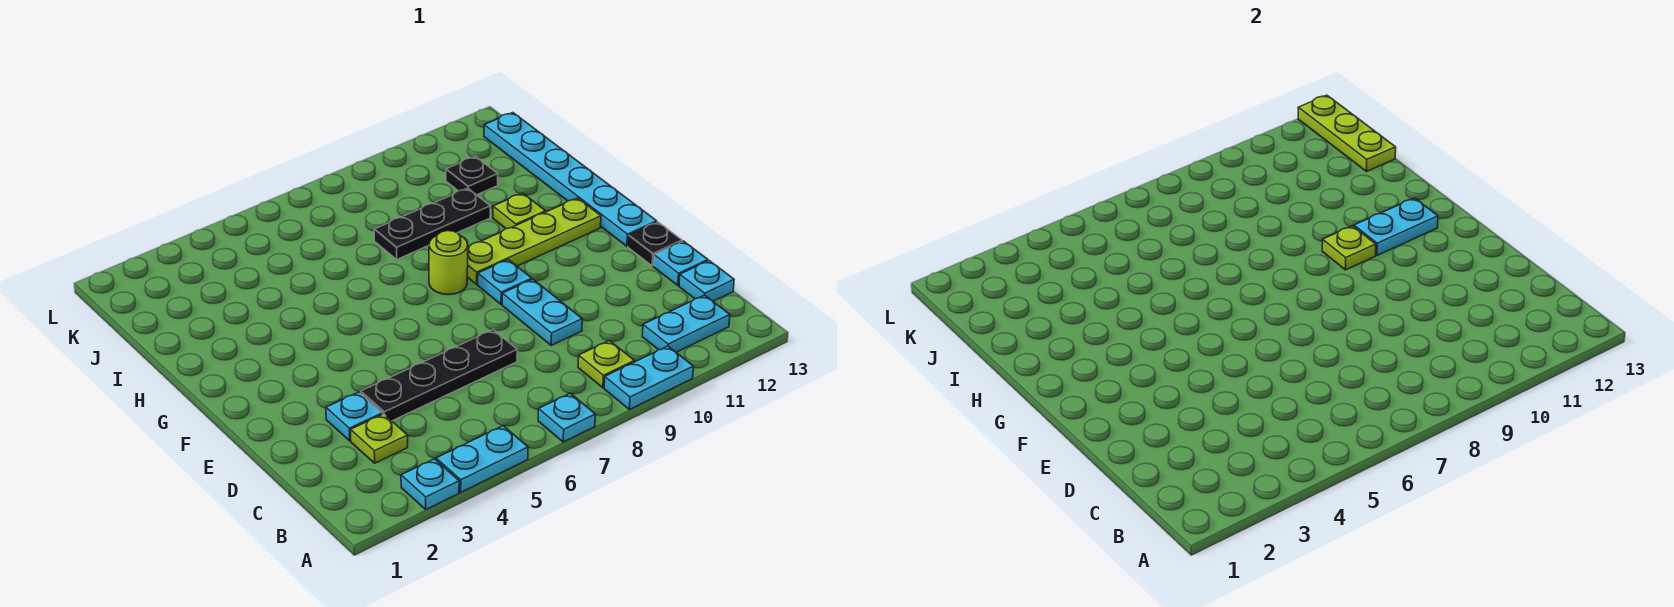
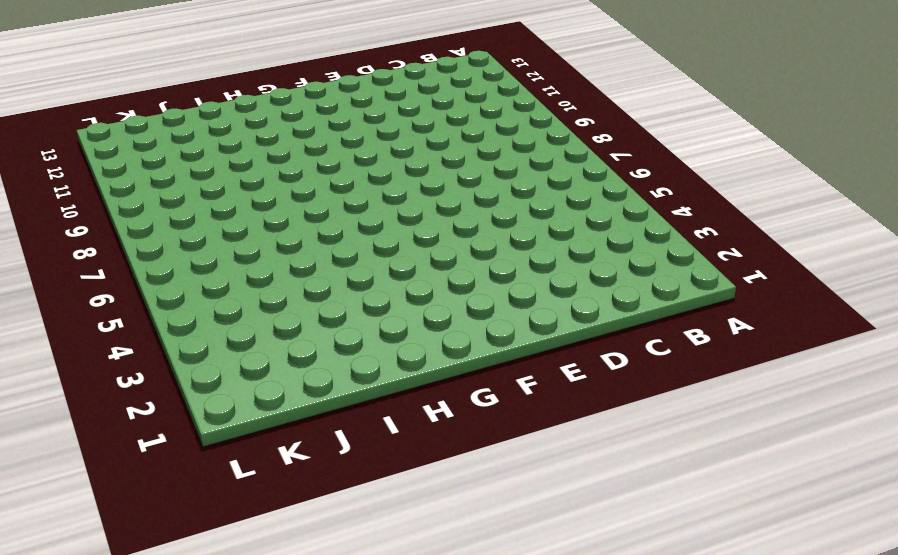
none -> cyan 1x1 plate [401,459,459,509]
none -> cyan 1x2 plate [436,426,528,492]
none -> cyan 1x1 plate [538,393,595,442]

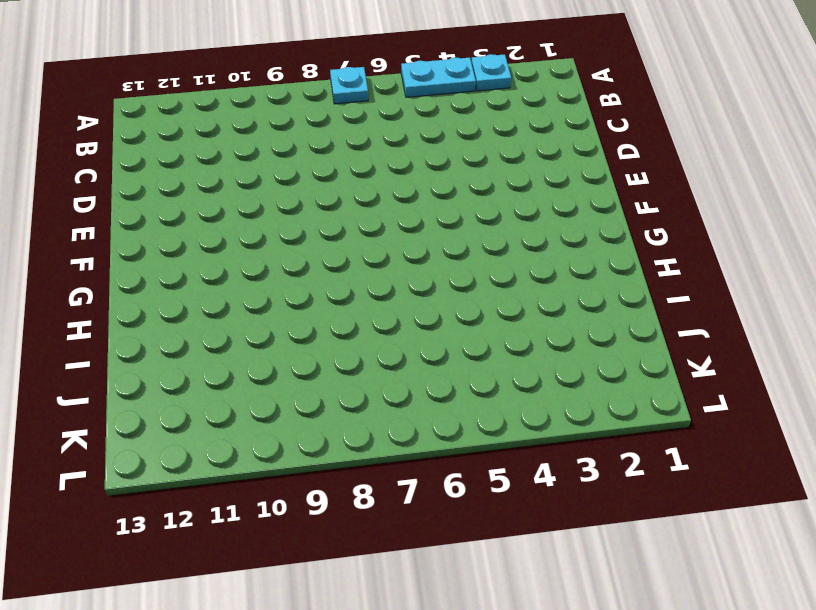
none -> cyan 1x2 plate [604,346,693,410]
none -> lime 1x1 plate [578,341,634,388]
none -> cyan 1x2 plate [642,295,730,352]

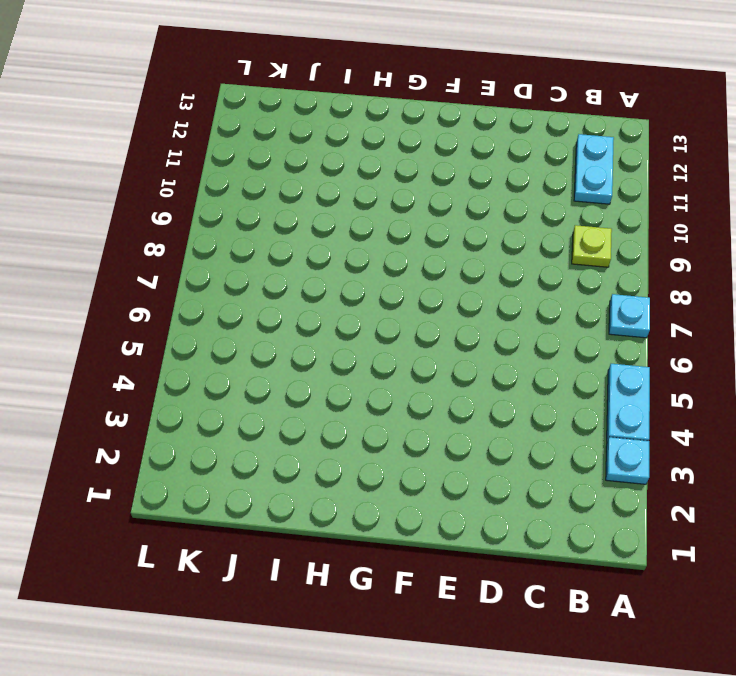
none -> cyan 1x2 plate [604,346,693,410]
none -> lime 1x1 plate [351,414,408,463]
none -> cyan 1x1 plate [679,261,734,301]

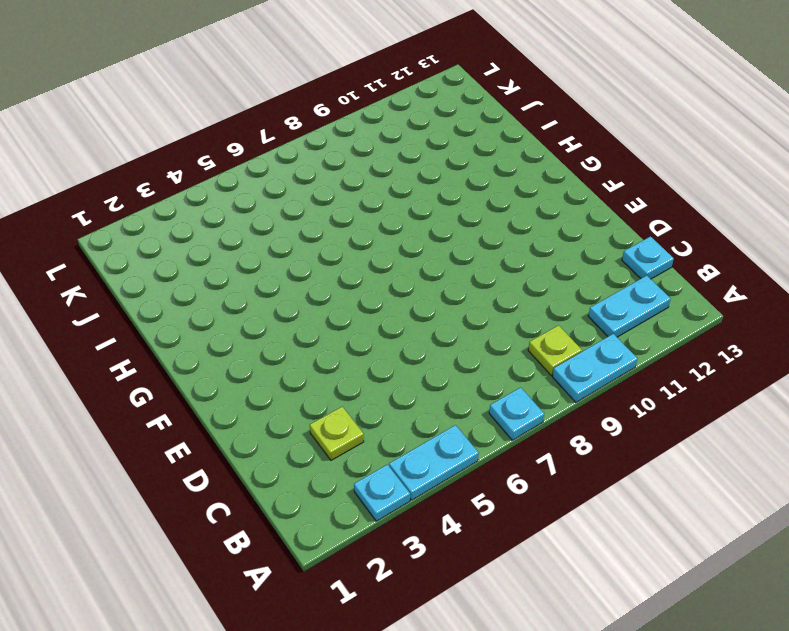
none -> cyan 1x1 plate [326,392,383,441]
none -> black 1x4 plate [361,330,517,421]
none -> cyan 1x2 plate [502,279,582,345]

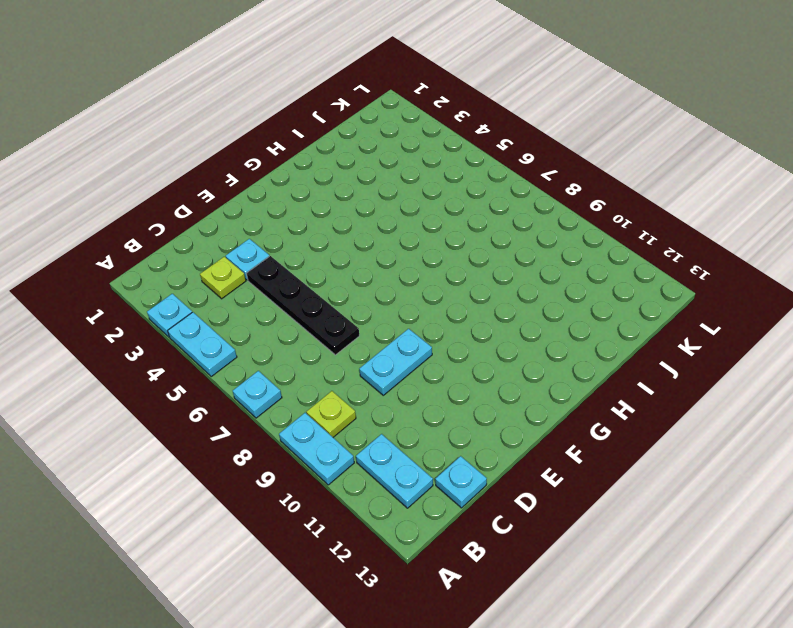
none -> cyan 1x1 plate [653,241,708,285]
none -> black 1x1 plate [628,222,682,266]
none -> cyan 1x1 plate [478,259,532,304]

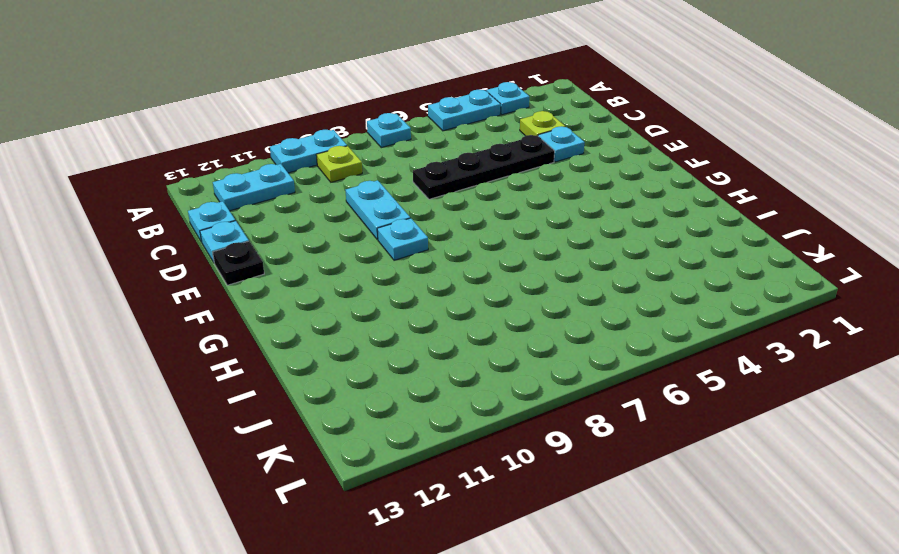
none -> cyan 1x6 plate [484,113,657,246]
none -> lime 1x1 round brick [429,231,468,295]
none -> lime 1x4 plate [467,198,601,284]

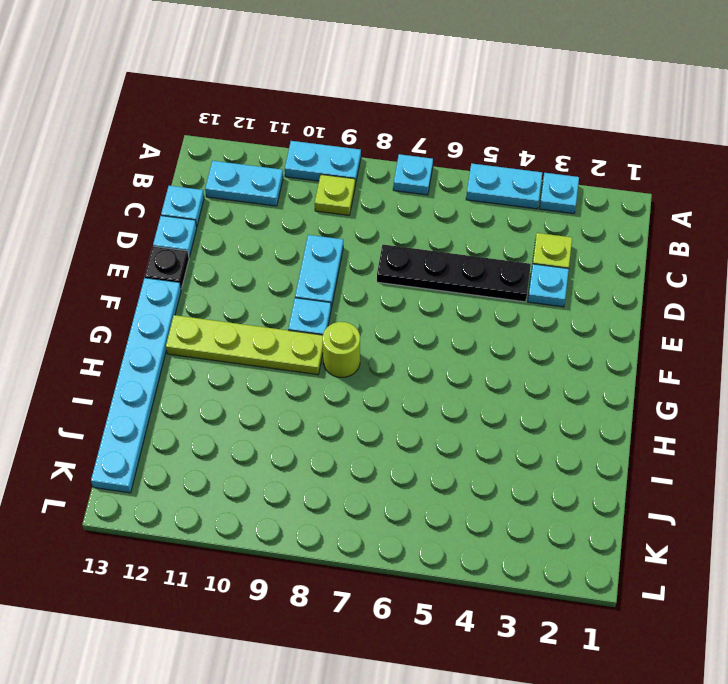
none -> lime 1x1 plate [493,193,546,229]
none -> black 1x3 plate [374,188,490,259]
none -> black 1x1 plate [446,156,498,195]

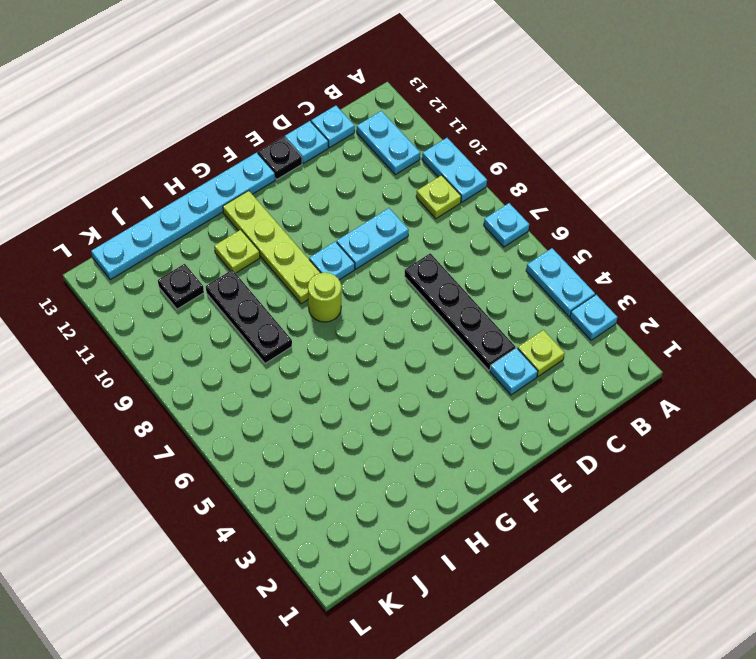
none -> lime 1x1 plate [1322,226,1376,270]
none -> cyan 1x2 plate [1354,198,1438,255]
none -> lime 1x3 plate [1298,95,1396,171]

